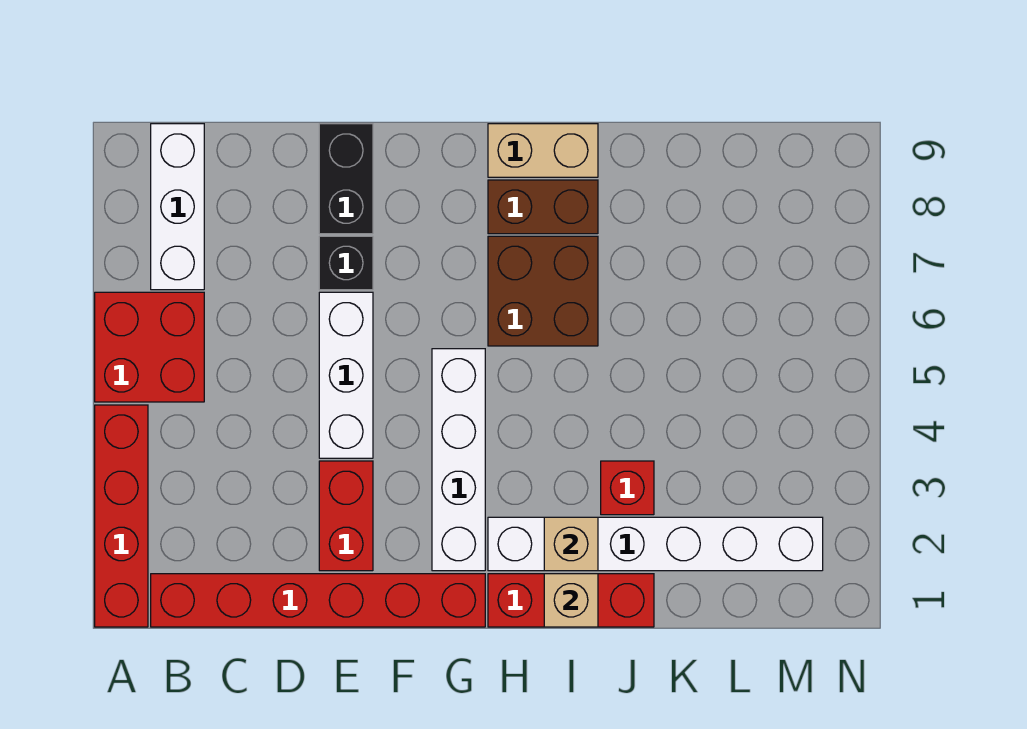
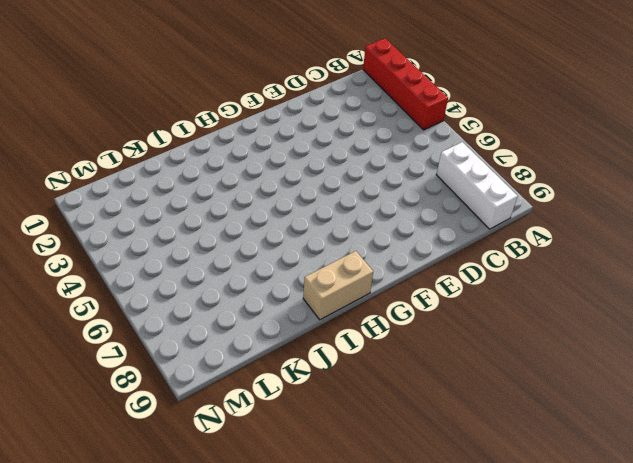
none -> red 2x2 brick [95,292,204,402]
none -> red 1x6 brick [151,574,485,627]
none -> red 1x2 brick [319,461,373,571]

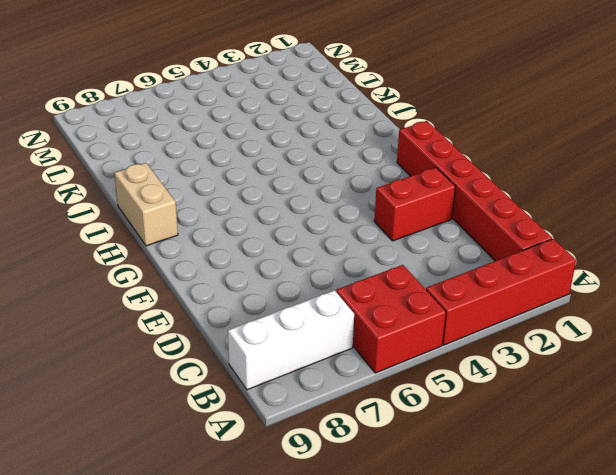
none -> white 1x3 brick [319,292,373,458]
none -> black 1x1 brick [319,236,373,290]
none -> black 1x2 brick [319,124,373,234]

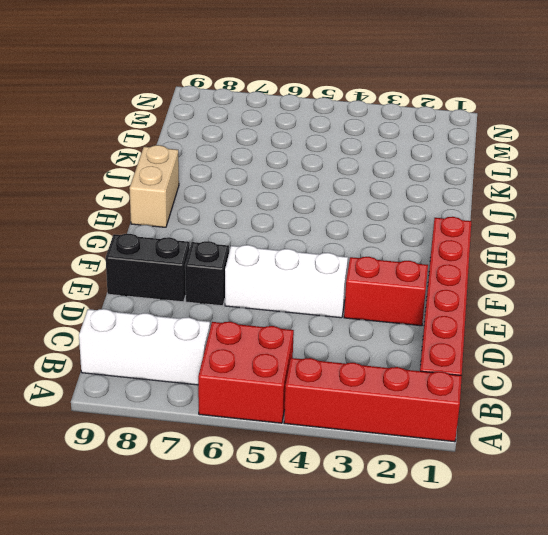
none -> white 1x4 brick [432,349,485,571]
none -> red 1x3 brick [488,574,654,627]
none -> white 1x6 brick [488,517,823,571]

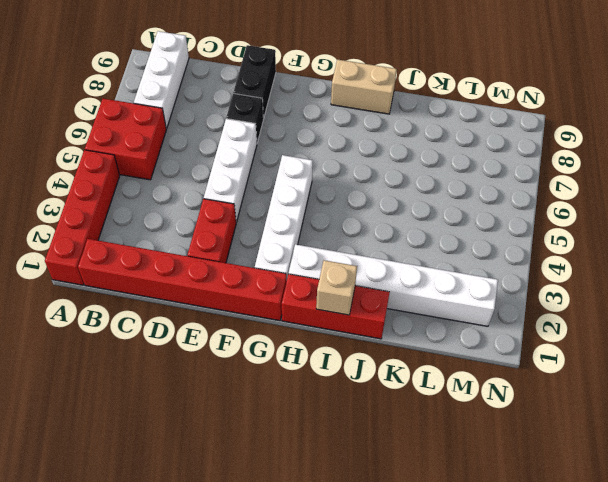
none -> brown 2x2 brick [488,236,598,346]
none -> brown 1x2 brick [488,180,598,234]
none -> red 1x1 brick [601,461,654,515]

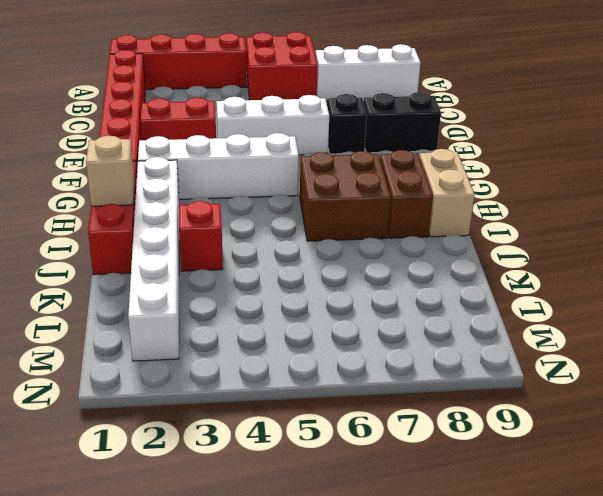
none -> tan 1x1 brick [544,517,598,571]

